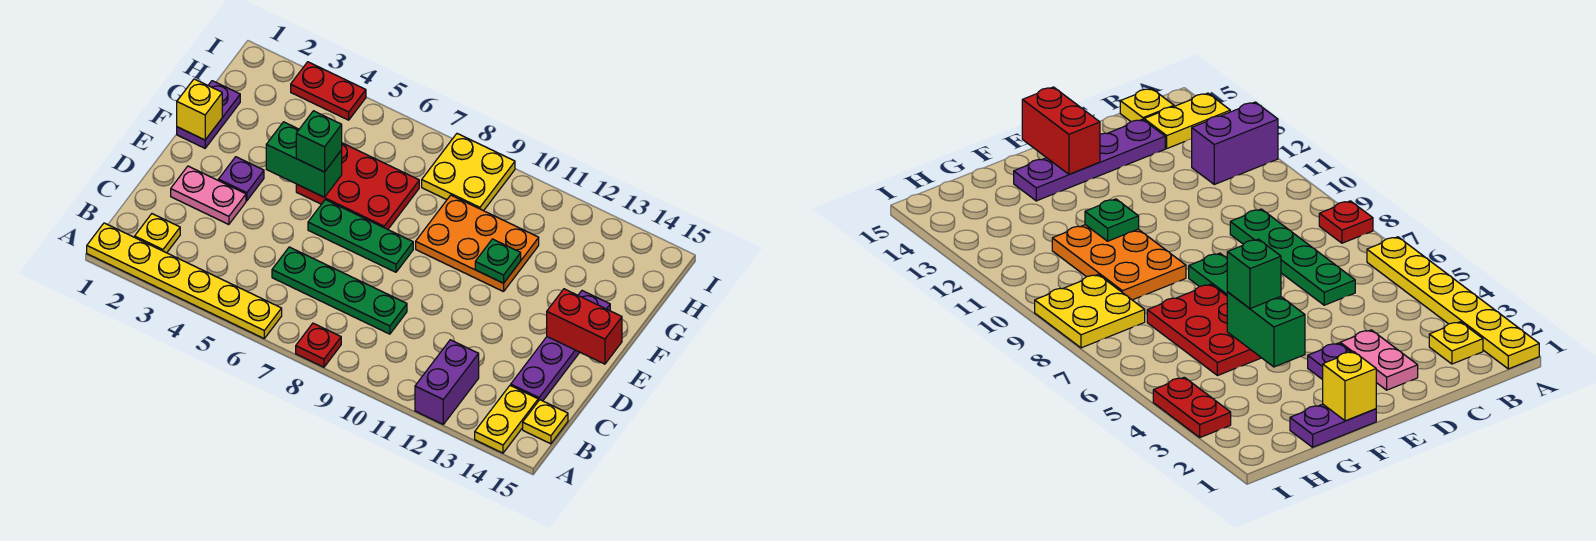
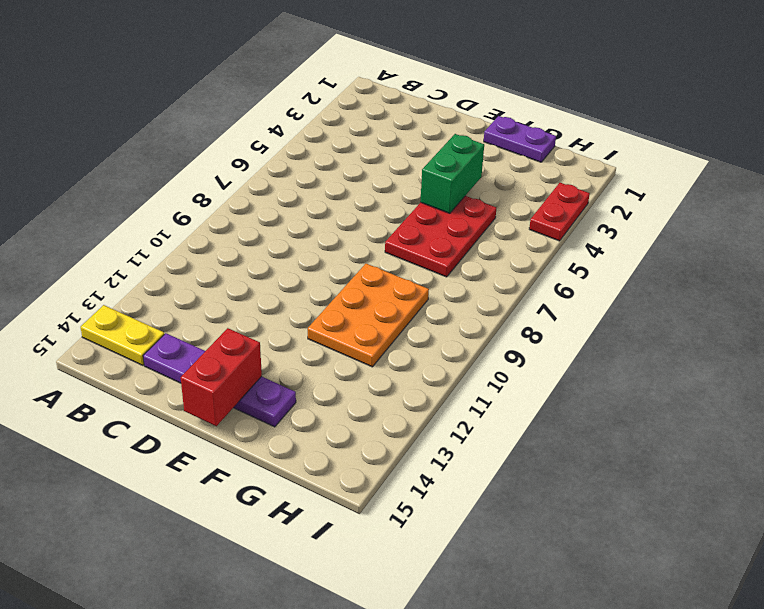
none -> yellow 1x6 plate [87,223,282,338]
none -> red 1x1 plate [296,323,341,367]
none -> purple 1x2 brick [415,340,479,424]

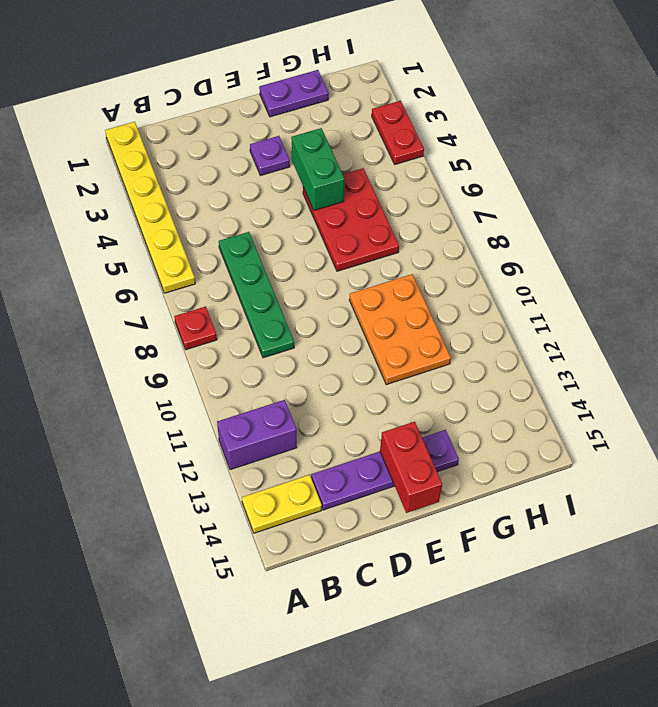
none -> yellow 1x1 plate [135,214,180,253]
none -> yellow 1x1 plate [523,400,568,444]
none -> pink 1x2 plate [171,166,246,225]

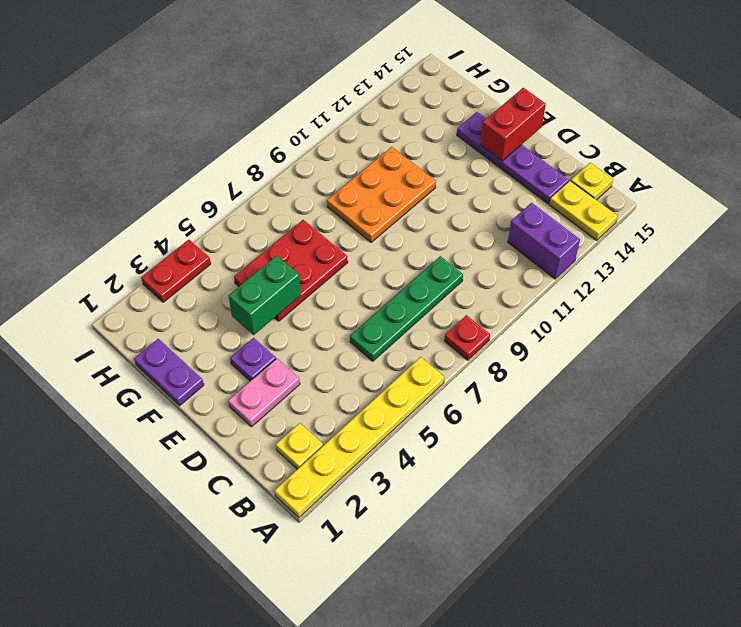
none -> green 1x3 plate [308,200,413,272]
none -> yellow 2x2 plate [422,134,515,211]
none -> yellow 1x1 brick [177,79,222,140]

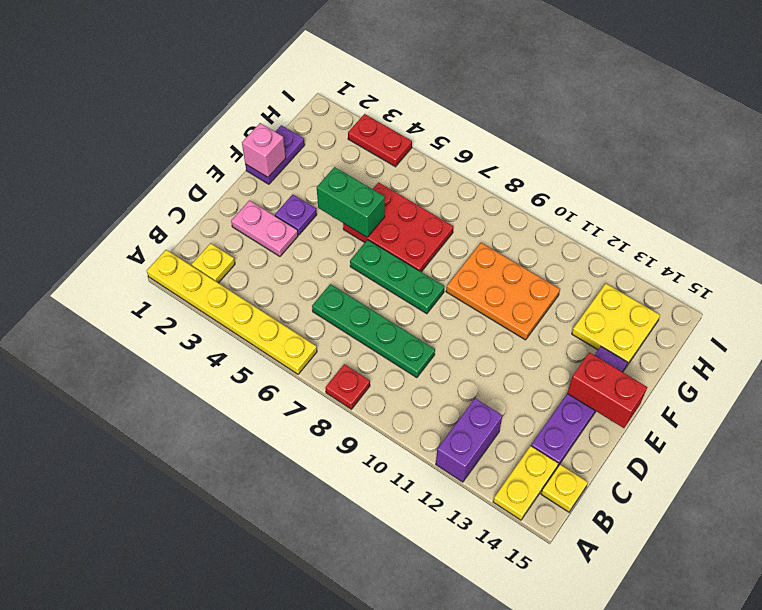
pink 1x1 brick [242,123,286,177] -> yellow 1x1 brick [177,79,222,140]
yellow 2x2 plate [572,284,660,367] -> yellow 2x2 plate moved to [422,134,515,211]
none -> green 1x1 plate [475,239,521,283]
none -> green 1x1 brick [296,111,342,172]

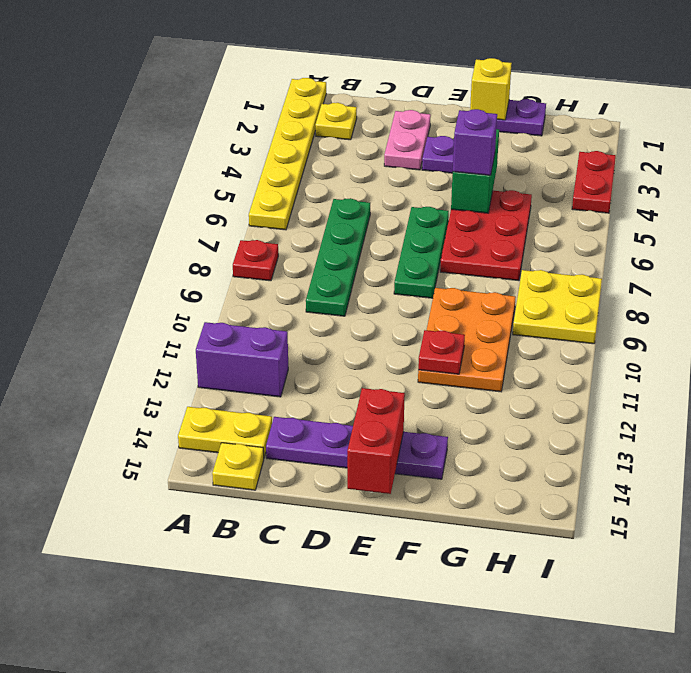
purple 1x1 brick [453,109,497,175] -> green 1x1 brick [296,111,342,172]
red 1x1 plate [418,330,465,374] -> green 1x1 plate [475,239,521,283]

